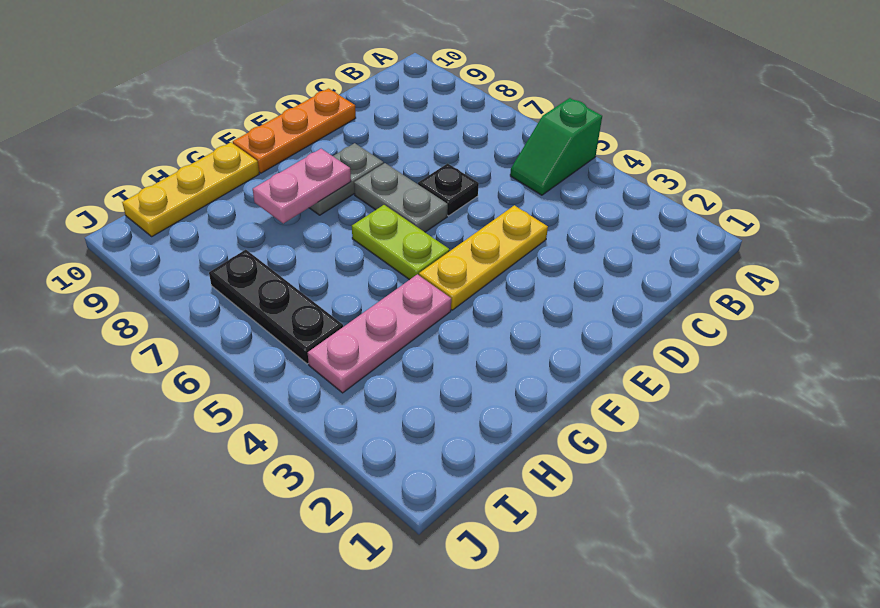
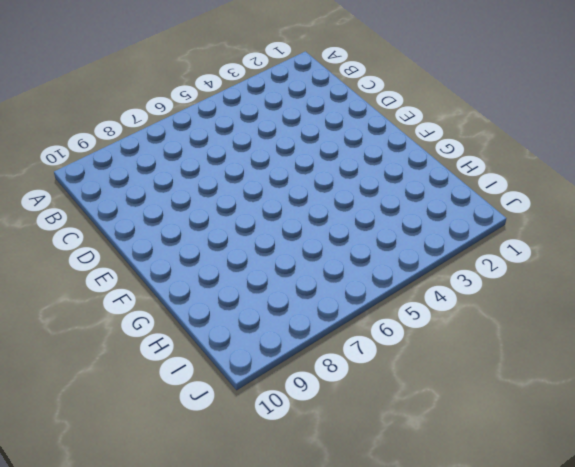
none -> green 1x2 slope [510,98,602,195]
none -> yellow 1x3 plate [419,205,548,310]

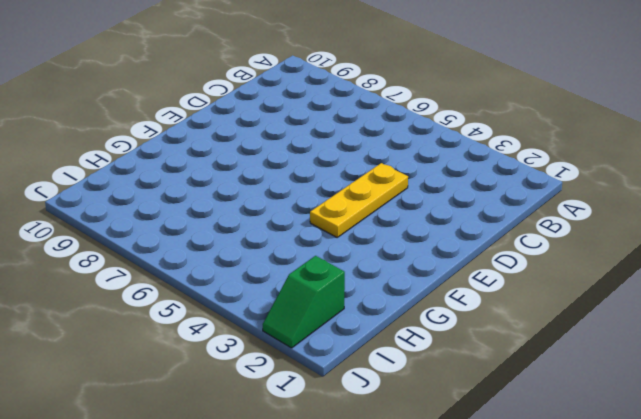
green 1x2 slope [263,256,345,348] -> green 1x2 slope moved to [510,98,602,195]
none -> black 1x1 plate [418,163,479,216]
none -> orange 1x3 plate [233,88,356,173]

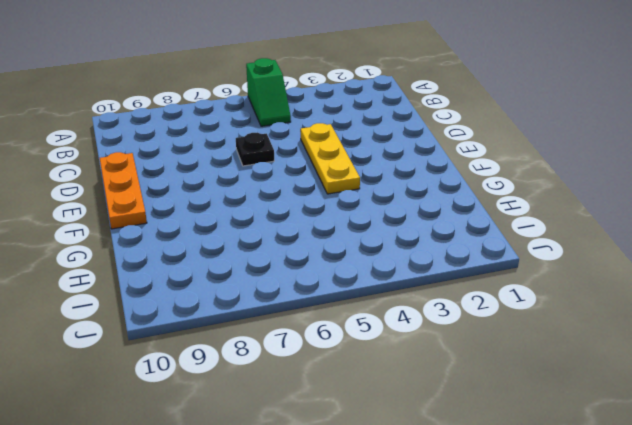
none -> grey 1x2 plate [354,163,448,232]
none -> grey 1x2 plate [309,143,384,215]

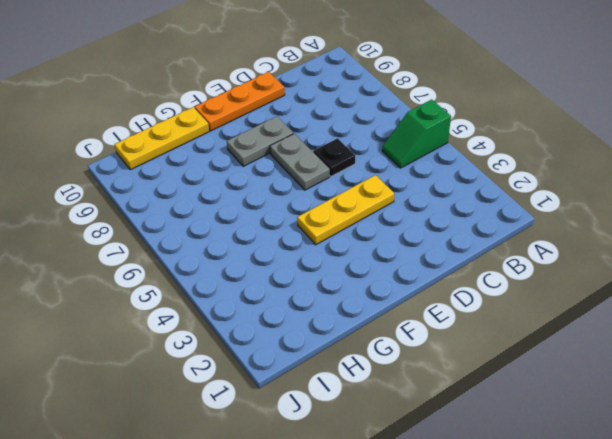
none -> lime 1x2 plate [352,205,449,280]
none -> pink 1x3 plate [308,274,451,393]

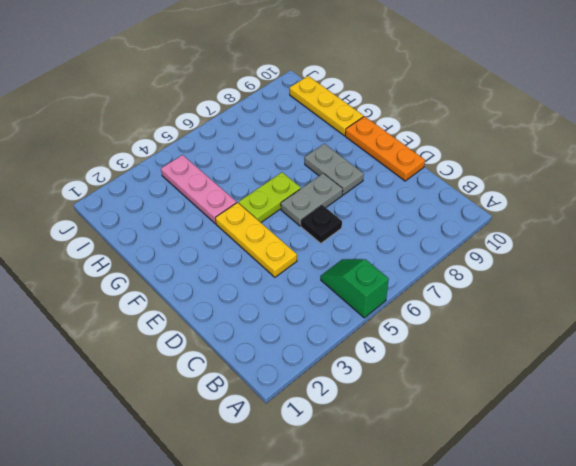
none -> black 1x3 plate [209,250,343,364]
none -> pink 1x2 plate [253,149,351,224]

